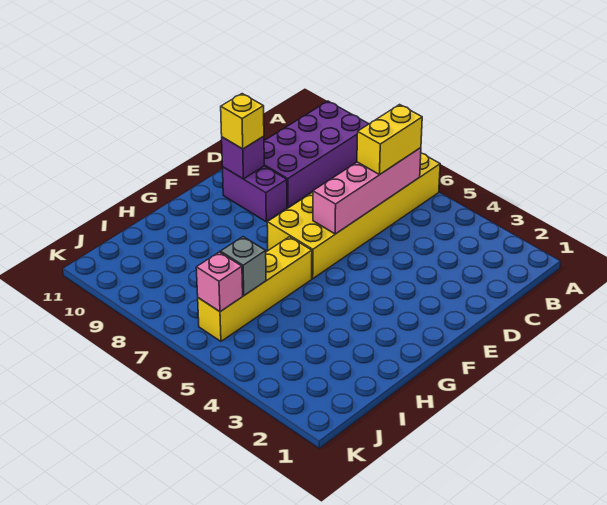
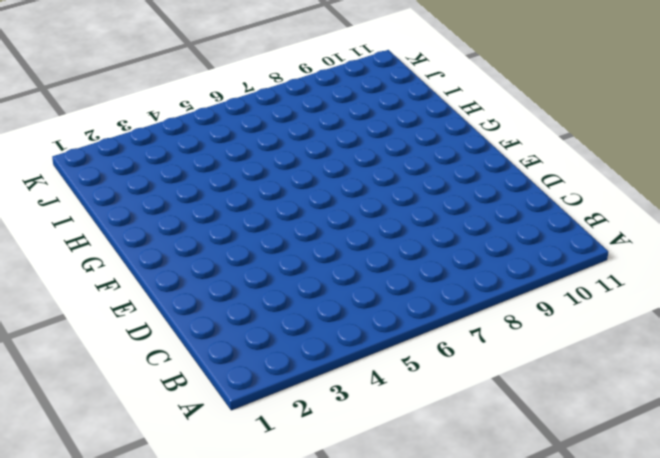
none -> yellow 2x6 brick [267,153,440,279]
none -> purple 2x4 brick [264,101,368,207]

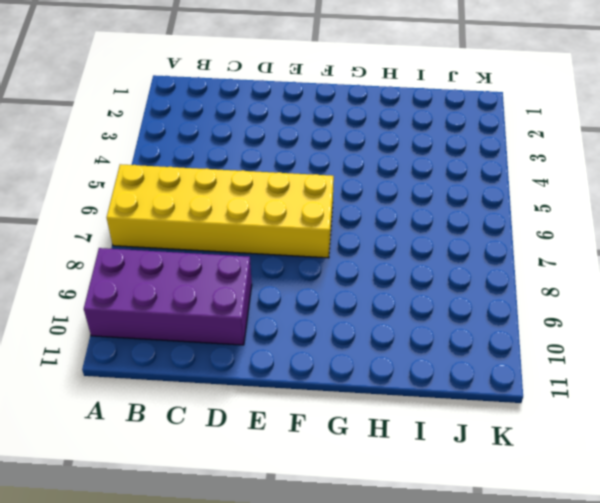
none -> purple 1x2 brick [223,166,287,222]
none -> yellow 1x4 brick [198,237,312,341]

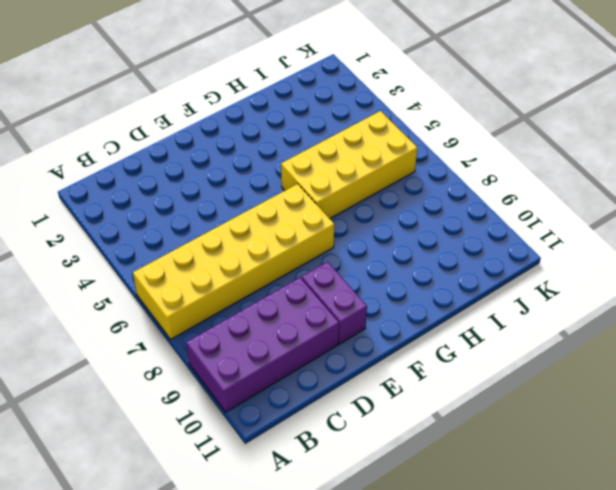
yellow 2x4 brick [281,111,417,219] -> yellow 1x4 brick [198,237,312,341]
none -> pink 1x4 brick [313,148,421,234]
none -> purple 1x1 brick [222,136,264,179]

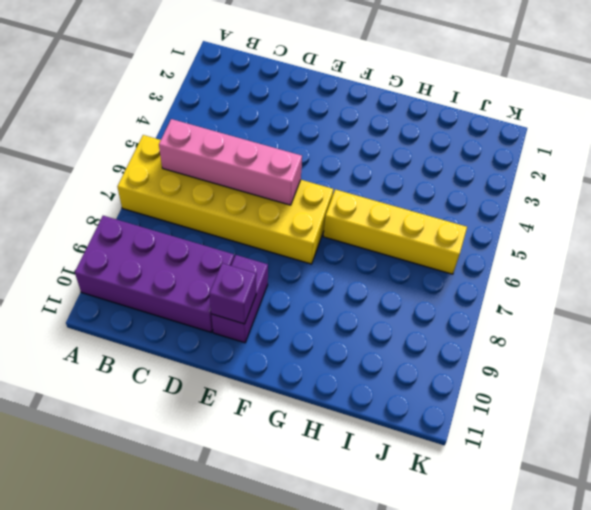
none -> grey 1x1 brick [221,237,266,295]
none -> pink 1x1 brick [196,252,243,312]

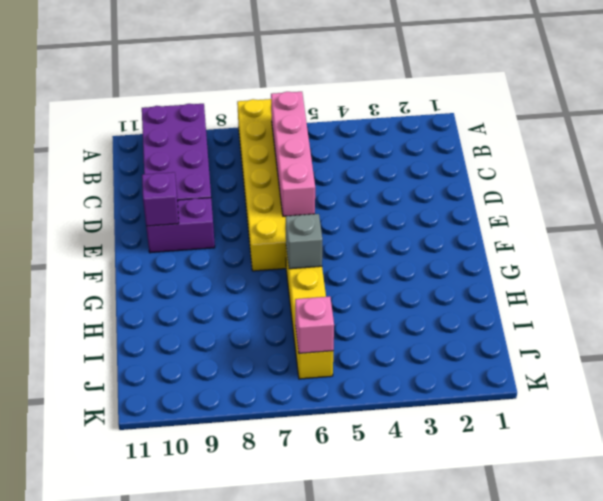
grey 1x1 brick [286,214,322,269] -> grey 1x1 brick moved to [221,237,266,295]
none -> yellow 1x2 brick [357,105,422,175]
none -> yellow 1x1 brick [221,94,264,149]

